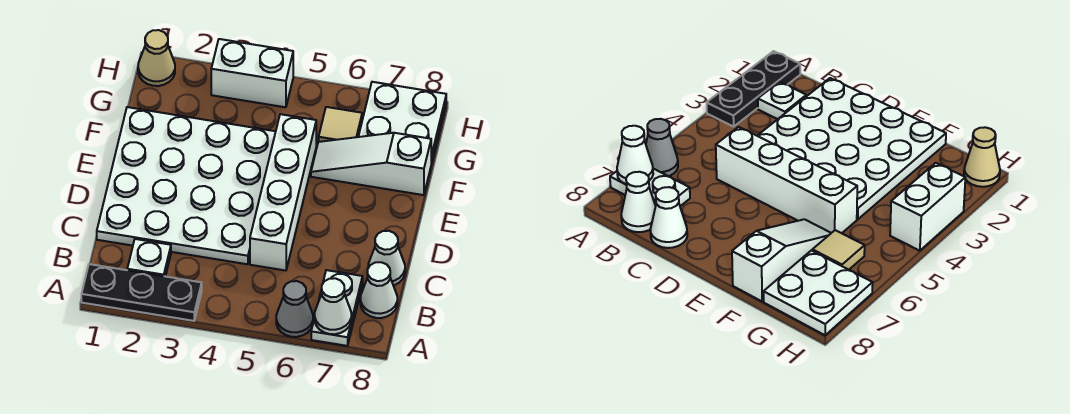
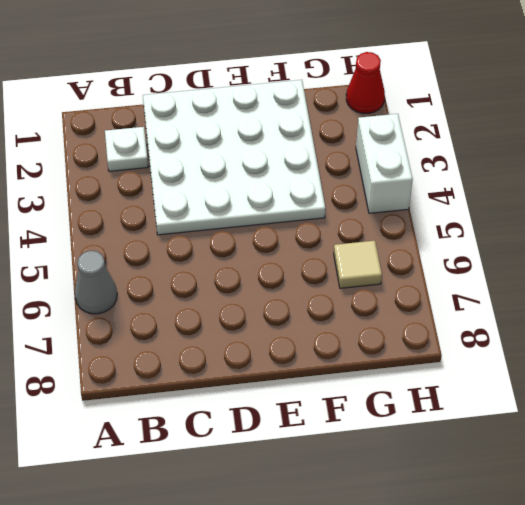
red 1x1 cone [346,52,385,113] -> tan 1x1 cone [138,30,175,86]
none -> black 1x3 plate [81,264,202,321]
none -> white 1x2 plate [311,270,363,346]
none -> white 1x1 cone [360,262,397,318]

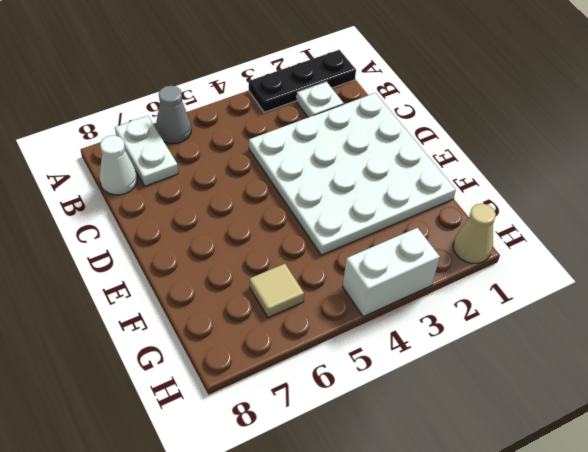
none -> white 1x4 brick [250,114,316,271]
none -> white 1x1 cone [368,231,405,286]
none -> white 1x3 slope [311,133,431,195]

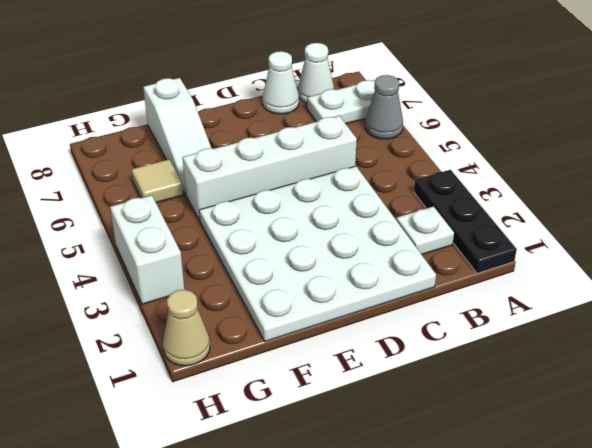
none -> white 2x2 plate [358,82,446,163]
none -> white 1x1 cone [315,278,351,334]

